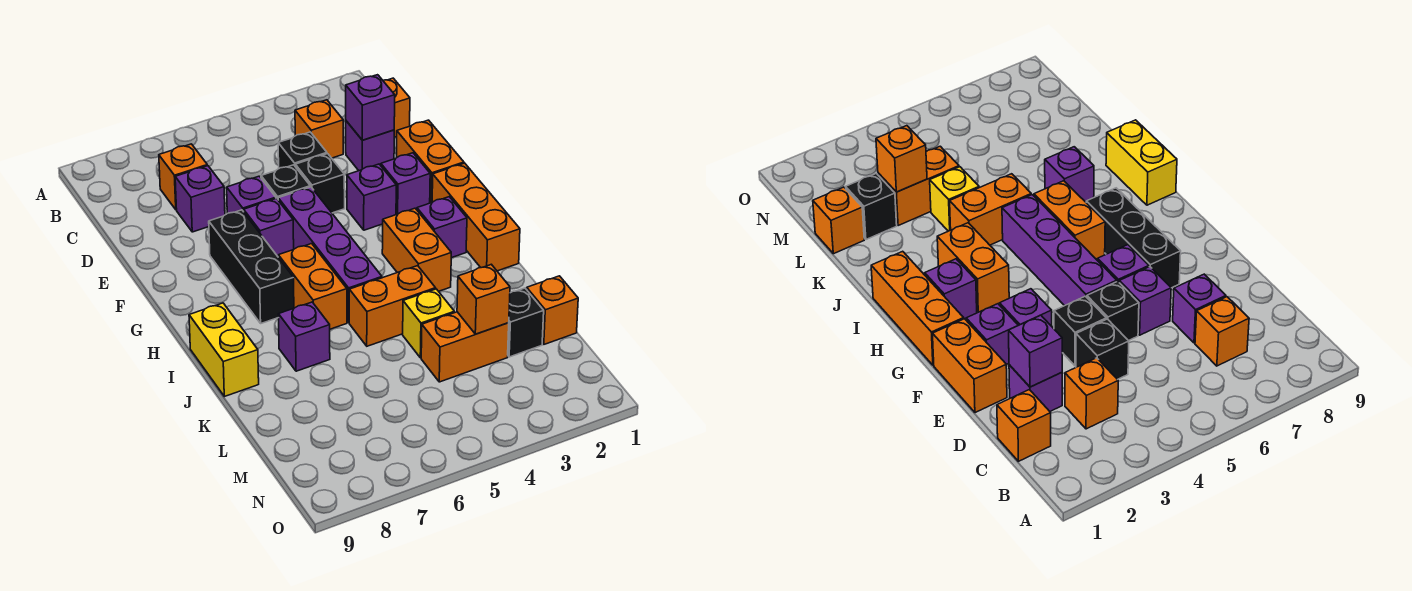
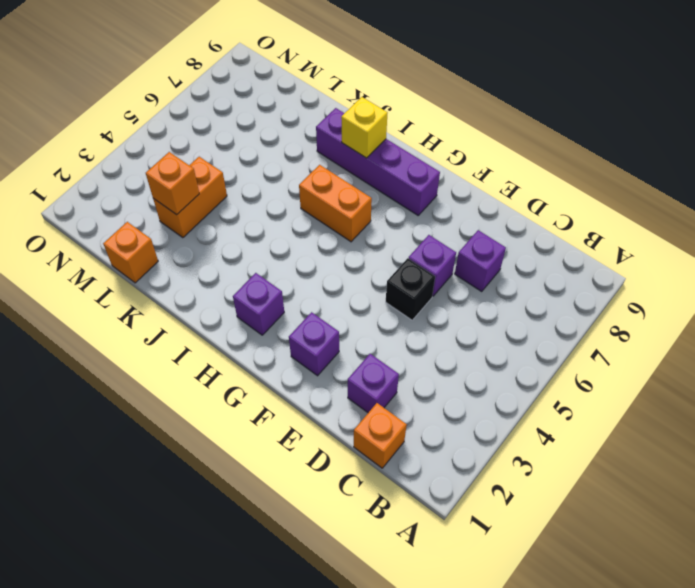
purple 1x4 brick [316,108,440,215] -> purple 1x4 brick moved to [278,187,382,322]
yellow 1x1 brick [341,97,387,158] -> yellow 1x1 brick moved to [403,289,454,358]
none -> orange 1x1 brick [295,100,343,158]
none -> orange 1x1 brick [159,144,207,210]
none -> black 1x1 brick [278,132,327,168]

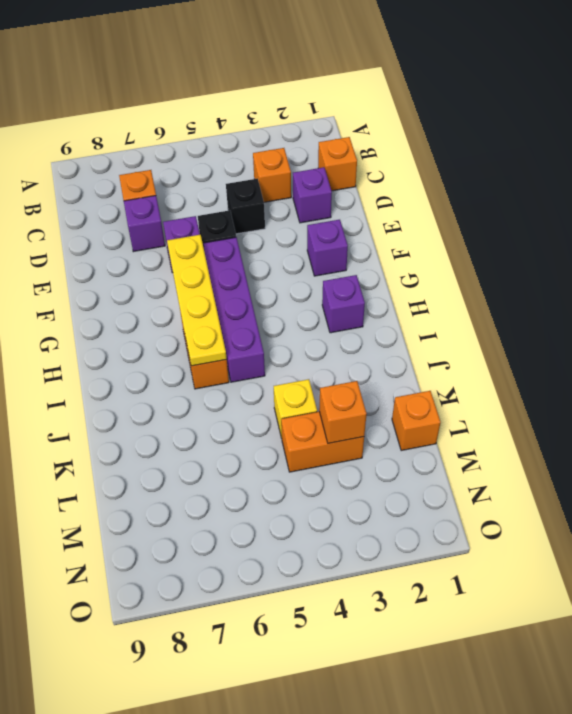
yellow 1x4 plate [167,235,227,366] -> none
none -> orange 1x2 brick [397,120,464,203]
none -> black 1x1 brick [295,154,345,213]
none -> purple 1x1 brick [347,164,396,230]

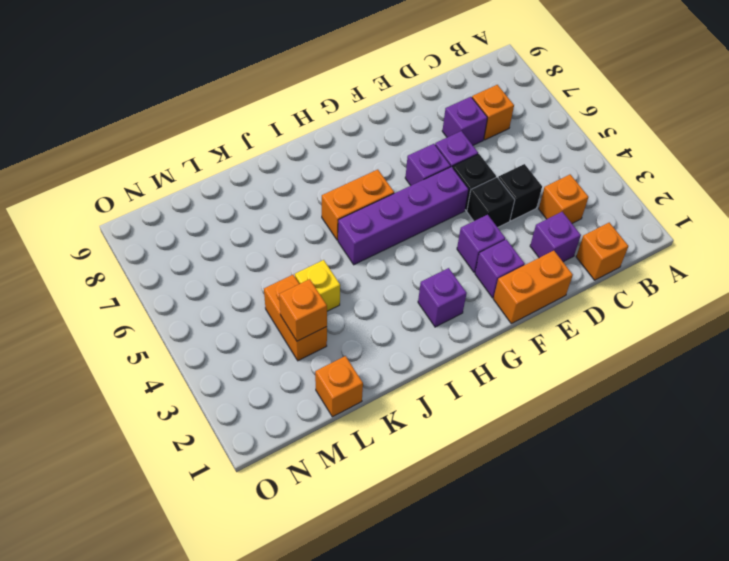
none -> black 1x3 brick [209,210,294,323]
none -> orange 1x3 brick [432,163,520,271]
none -> orange 1x2 brick [382,208,451,291]

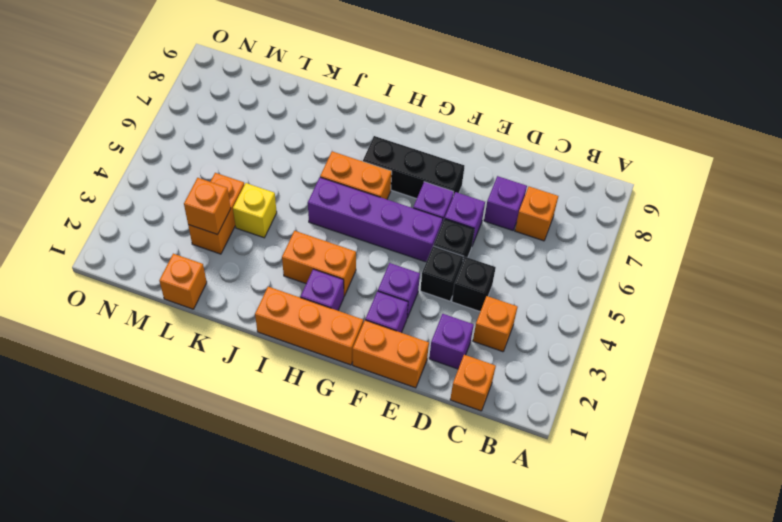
none -> yellow 1x2 brick [189,303,259,397]
none -> orange 1x2 brick [349,266,436,346]
none -> purple 1x1 brick [278,302,330,371]

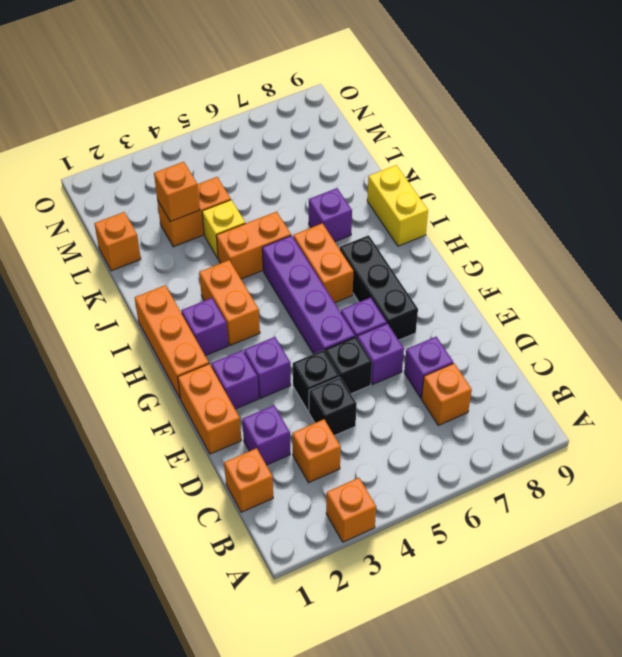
orange 1x1 brick [326,478,376,542] -> none
none -> black 1x1 brick [508,288,544,357]
none -> purple 1x1 brick [346,75,395,140]

